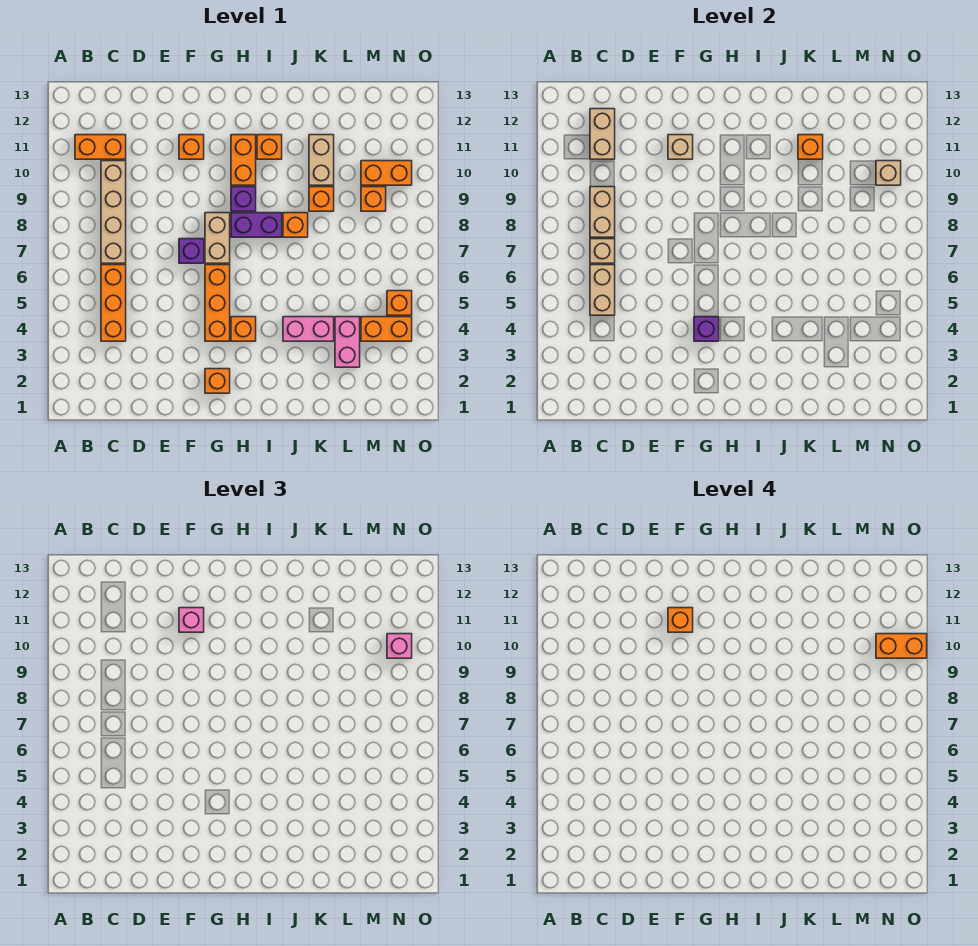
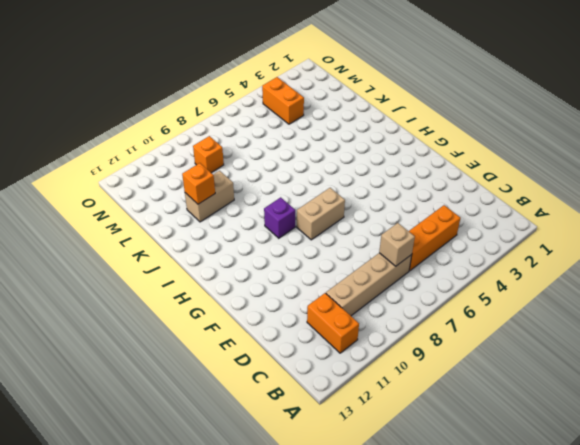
none -> purple 1x1 brick [179,239,204,263]
none -> orange 1x1 brick [179,135,204,159]
none -> orange 1x1 brick [205,369,230,393]
none -> orange 1x3 brick [205,265,230,341]

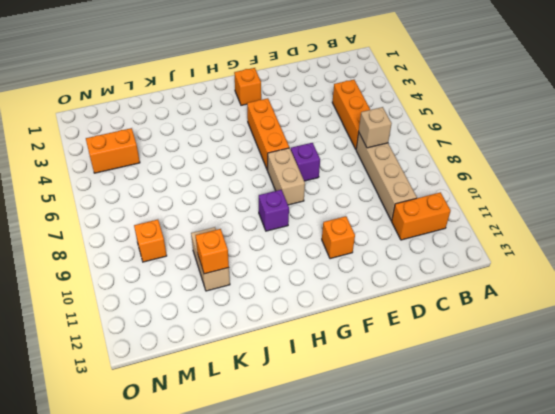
none -> orange 1x1 brick [231,317,256,341]
none -> purple 1x2 brick [231,213,282,237]
none -> orange 1x2 brick [231,135,256,185]
none -> orange 1x1 brick [257,135,282,159]

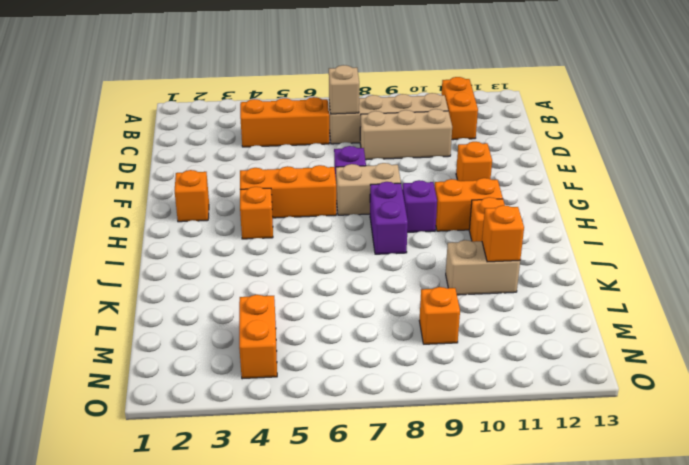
tan 1x3 brick [360,109,452,160] -> none
none -> pink 1x2 brick [283,317,334,341]
none -> orange 1x1 brick [283,213,308,237]
none -> orange 1x1 brick [309,187,334,211]
none -> pink 1x2 brick [335,317,360,367]

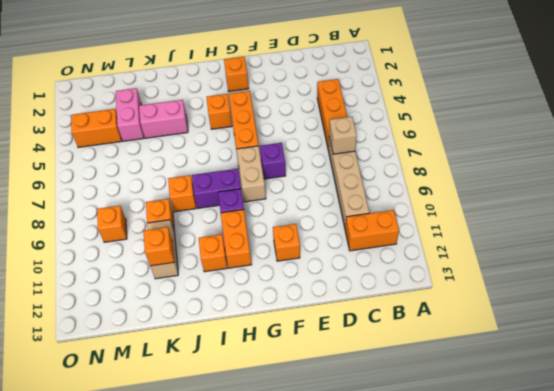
none -> orange 1x2 brick [361,161,412,185]
none -> orange 1x1 brick [387,291,412,315]
none -> tan 1x2 brick [590,265,615,315]
none -> tan 1x2 brick [590,187,615,237]

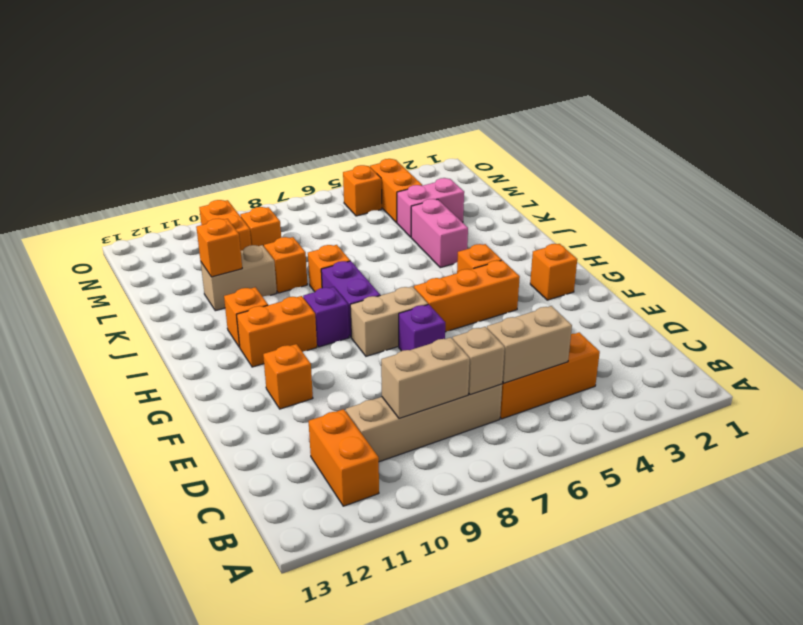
none -> tan 1x2 brick [590,109,615,159]
none -> tan 1x1 brick [668,135,693,159]
none -> purple 1x1 brick [694,317,719,341]
none -> tan 1x1 brick [876,161,901,185]

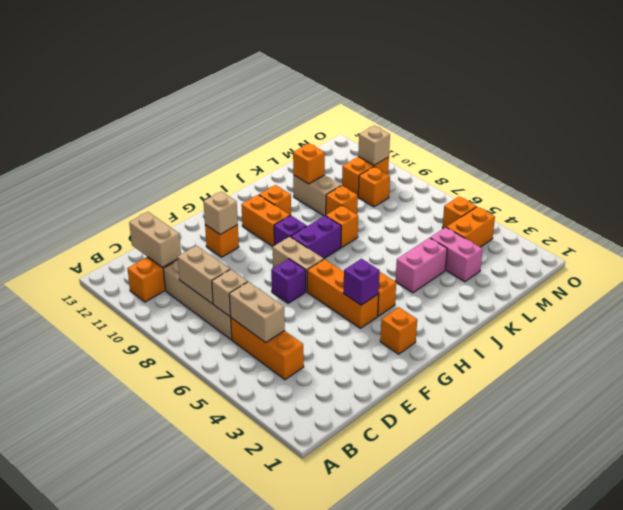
none -> pink 1x1 brick [179,608,204,632]
none -> pink 1x1 brick [387,634,412,658]
none -> orange 1x1 brick [668,608,693,632]
none -> orange 1x2 brick [876,634,927,658]

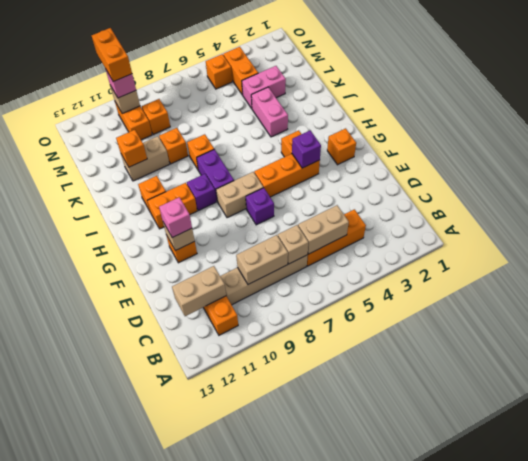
none -> orange 1x1 brick [668,608,693,632]

